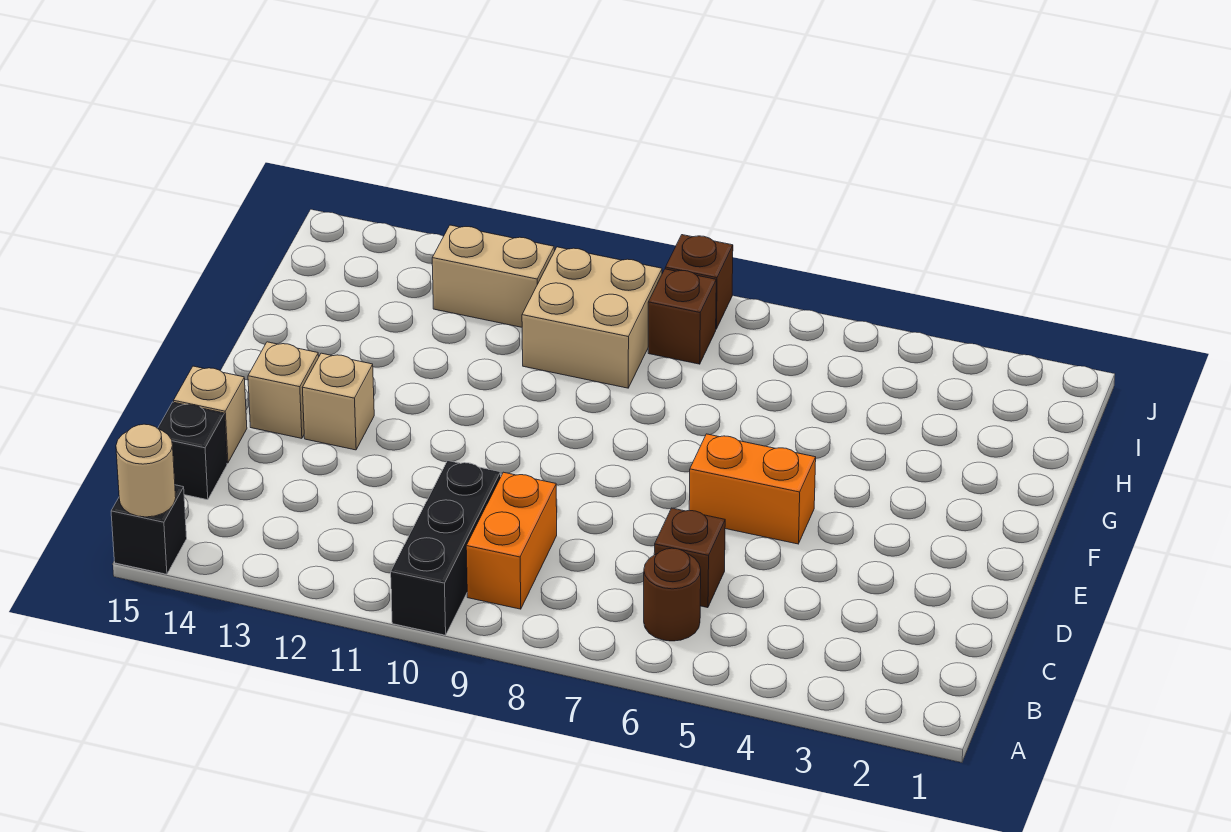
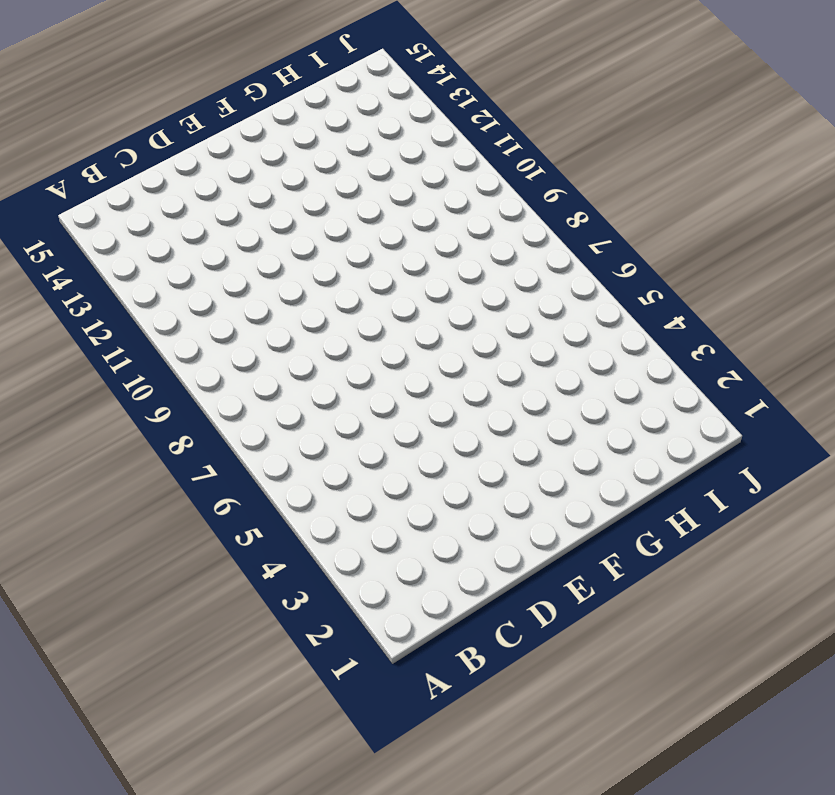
none -> black 1x3 brick [391,461,501,635]
none -> black 1x1 brick [111,485,187,574]
none -> brown 1x1 round brick [644,548,701,641]

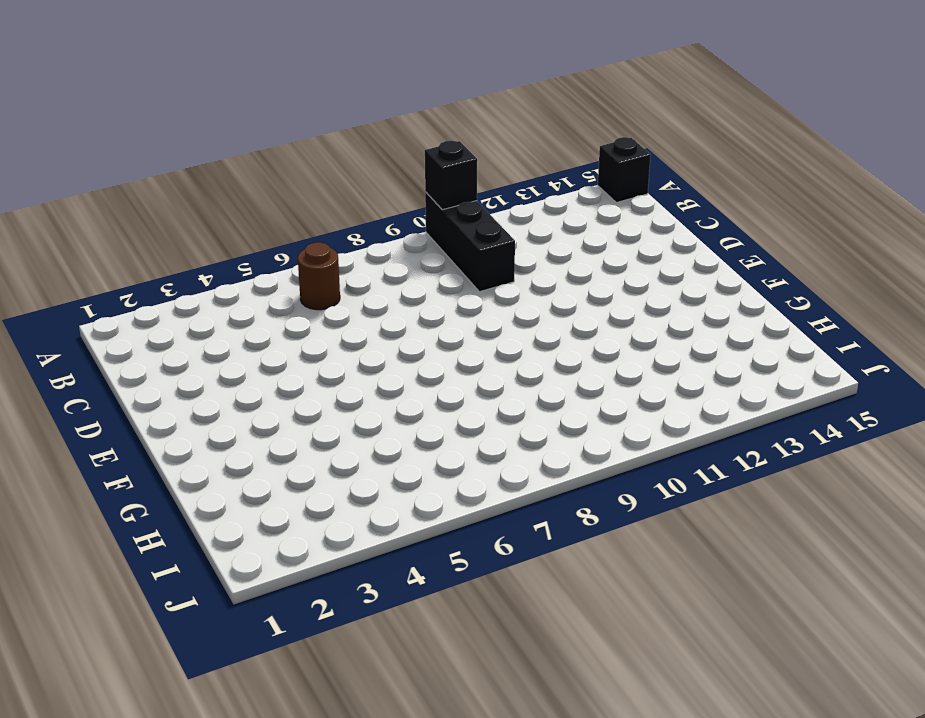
black 1x1 brick [425,141,477,210] -> black 1x1 brick moved to [158,402,227,500]
none -> orange 1x2 brick [466,472,557,609]
none -> brown 1x1 brick [654,508,725,608]
none -> tan 1x1 brick [174,366,247,463]

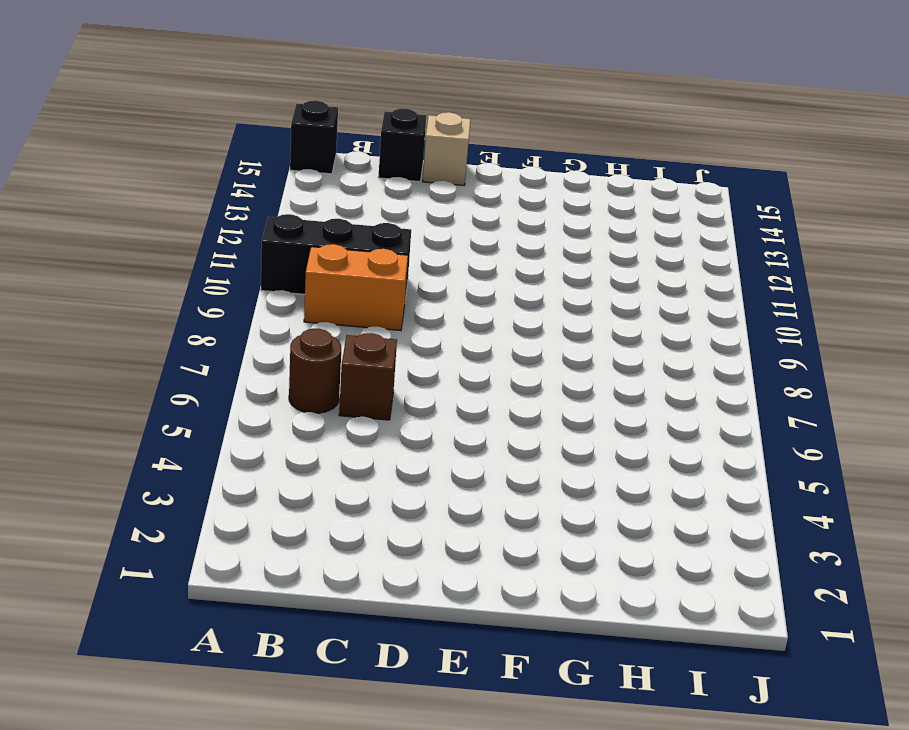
none -> orange 1x2 brick [689,434,816,544]
none -> tan 1x1 brick [302,353,374,450]
none -> tan 1x1 brick [248,342,319,438]

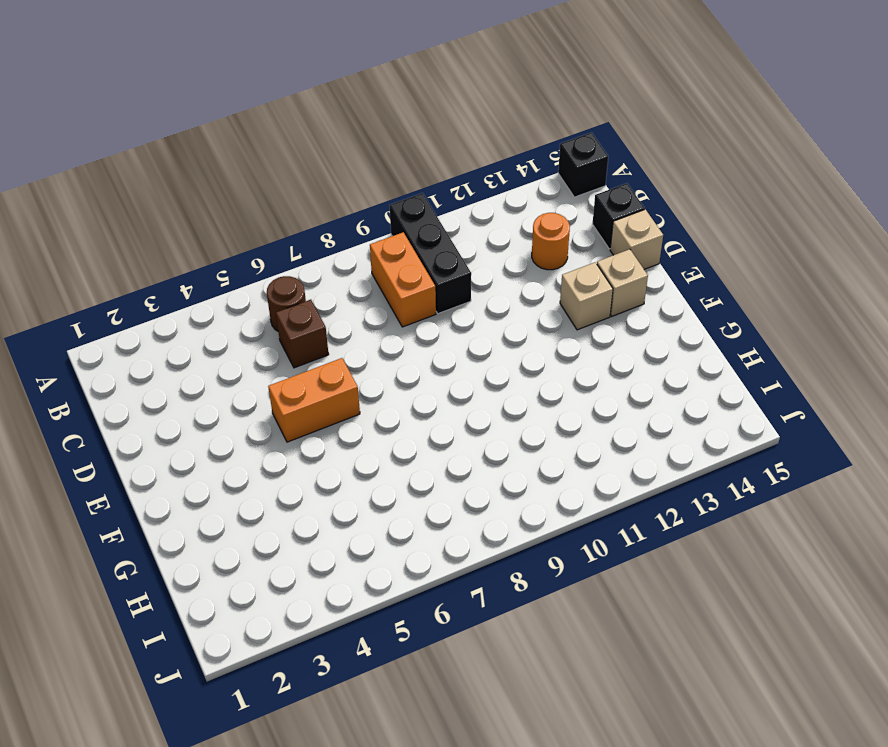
orange 1x1 round brick [532,213,570,270] -> none
none -> tan 2x2 brick [522,247,662,388]
none -> brown 1x1 brick [648,269,716,364]
none -> tan 1x2 brick [432,225,554,327]

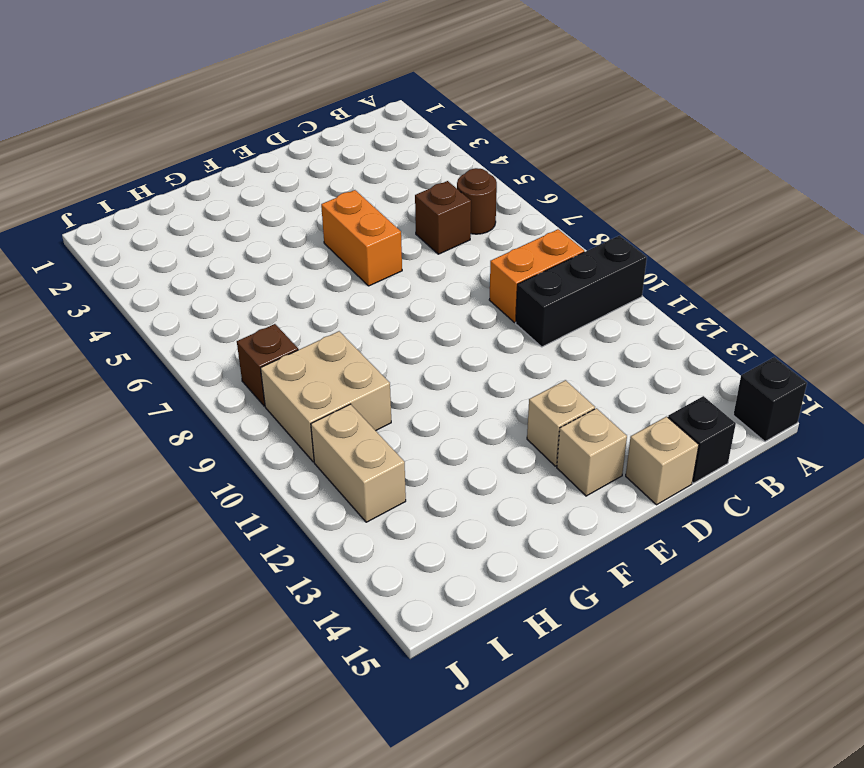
none -> brown 1x1 brick [665,235,733,329]
none -> tan 1x1 round brick [116,424,176,517]

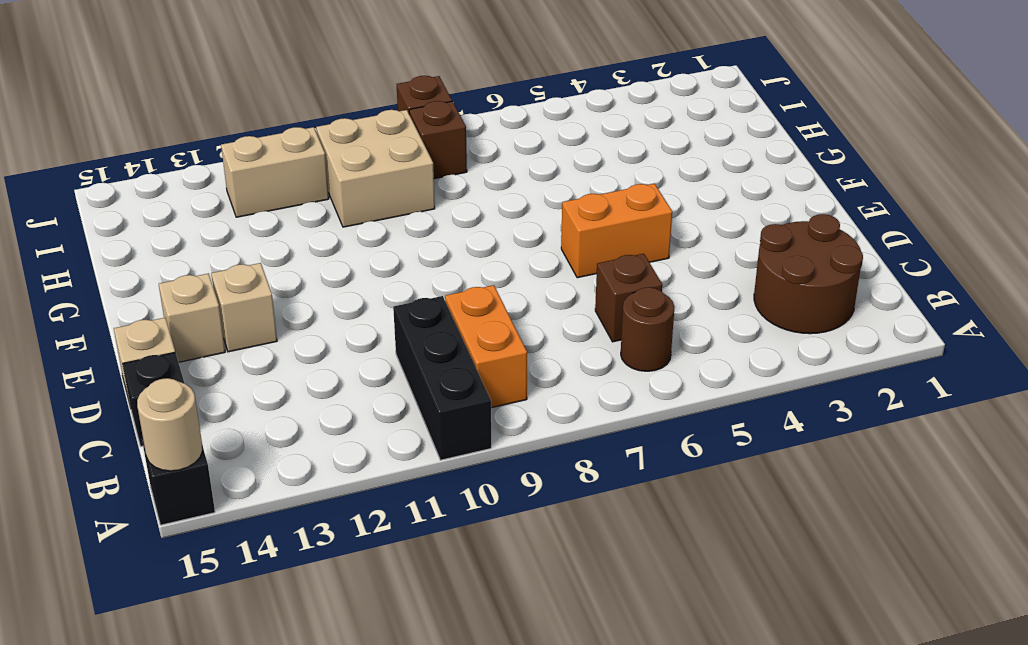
brown 2x2 round brick [754,214,863,334] -> none

